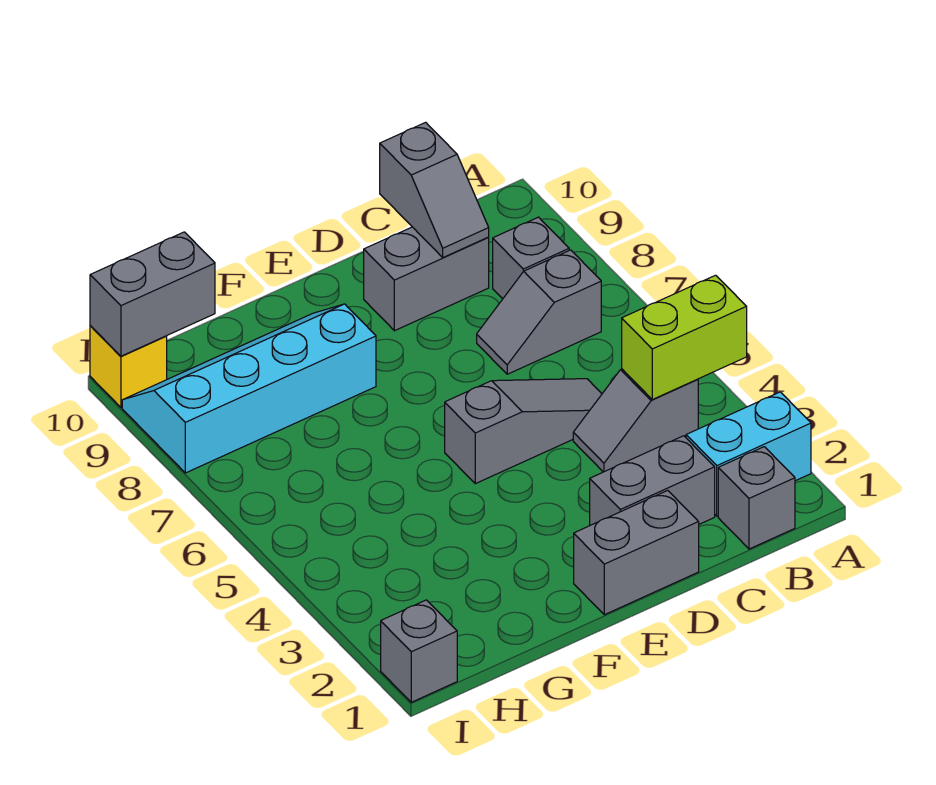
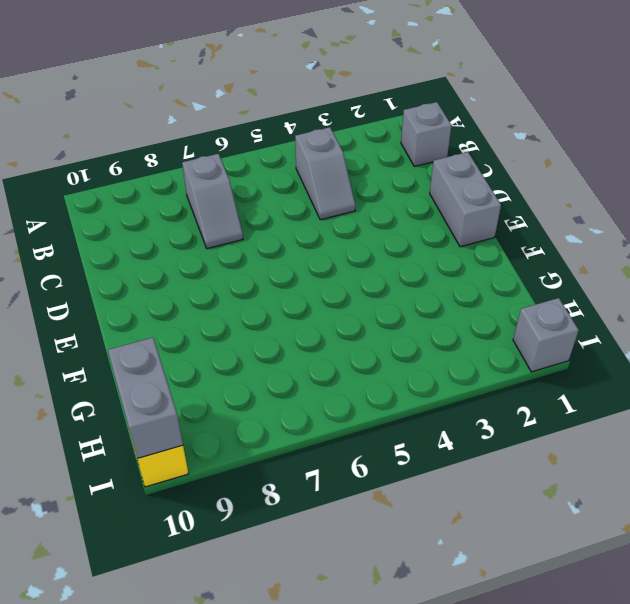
none -> cyan 1x2 brick [686,392,811,516]
none -> grey 1x1 brick [493,217,569,299]
none -> grey 1x2 brick [590,436,715,525]

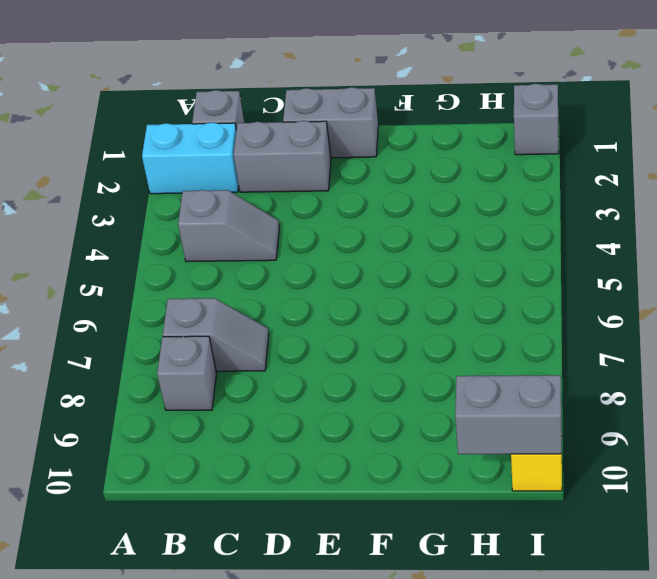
none -> grey 1x3 slope [445,379,602,484]
none -> grey 1x2 brick [364,227,489,331]
none -> cyan 2x4 slope [122,304,376,473]

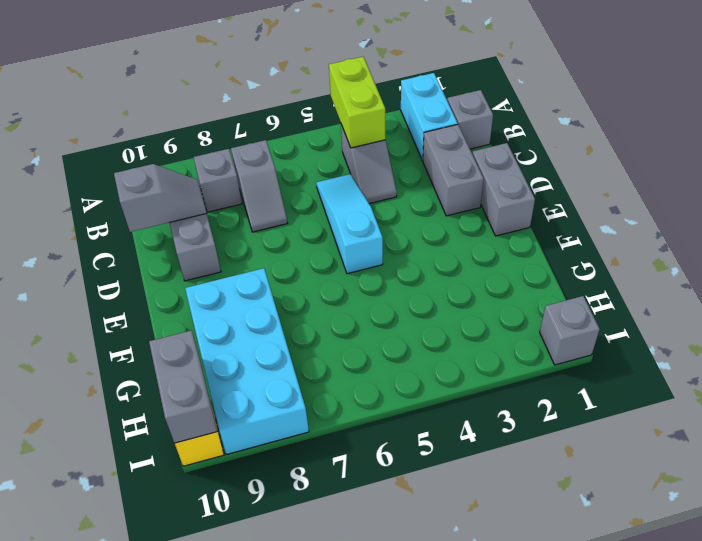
cyan 1x3 slope [316,174,383,274] -> grey 1x3 slope [445,379,602,484]
cyan 2x4 brick [185,268,309,454] -> cyan 2x4 slope [122,304,376,473]

